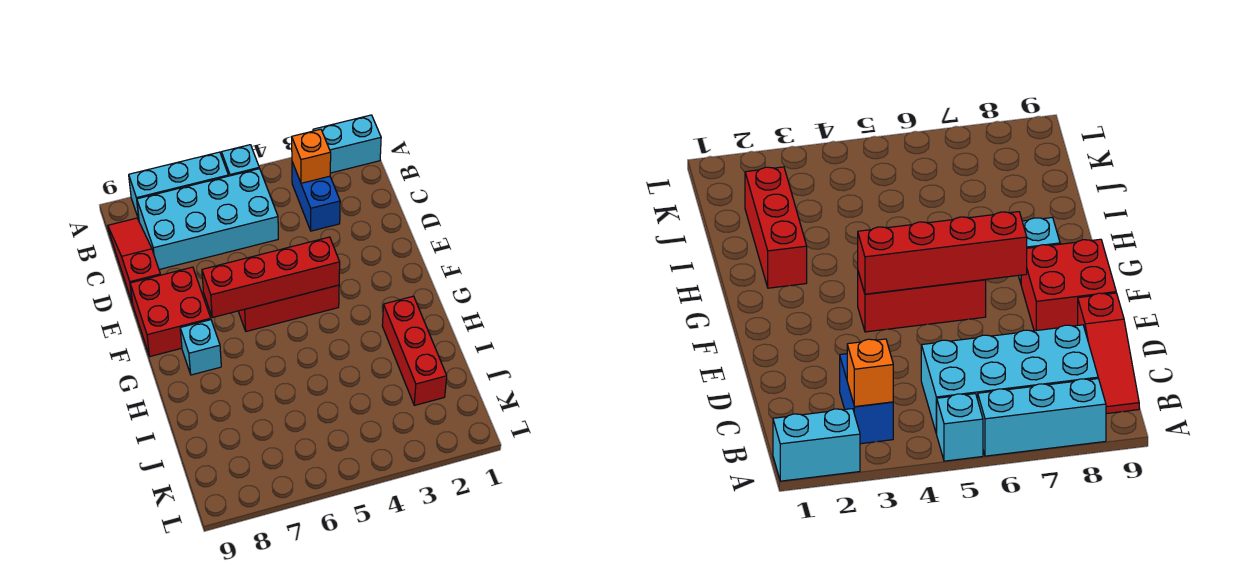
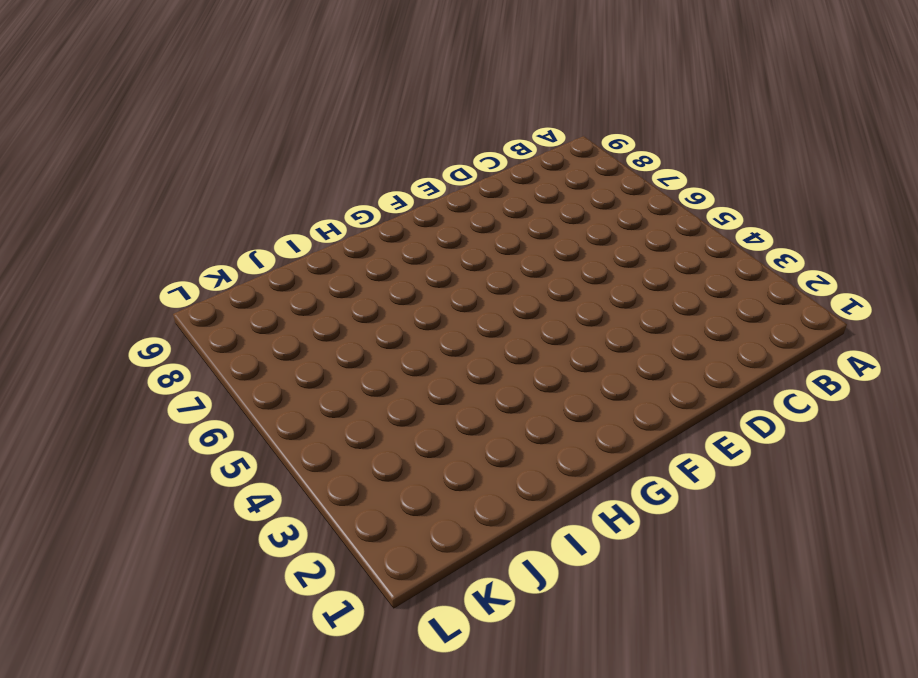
none -> cyan 1x2 brick [313,115,381,173]
none -> cyan 1x1 brick [221,145,259,176]
none -> cyan 1x3 brick [129,152,228,219]

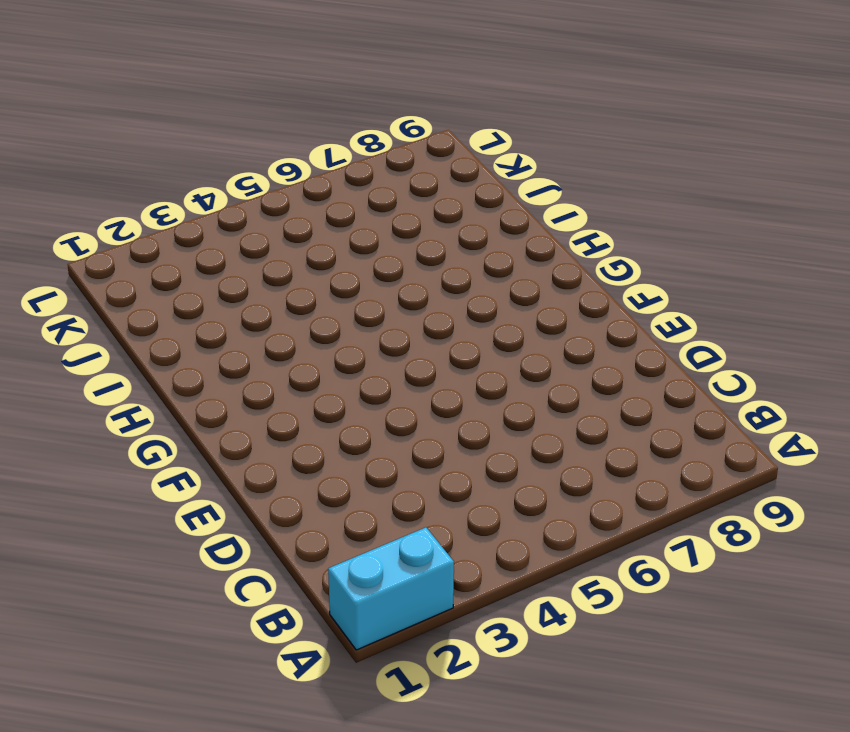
none -> cyan 1x1 brick [221,145,259,176]
none -> cyan 1x3 brick [129,152,228,219]
none -> blue 1x2 brick [292,162,340,231]

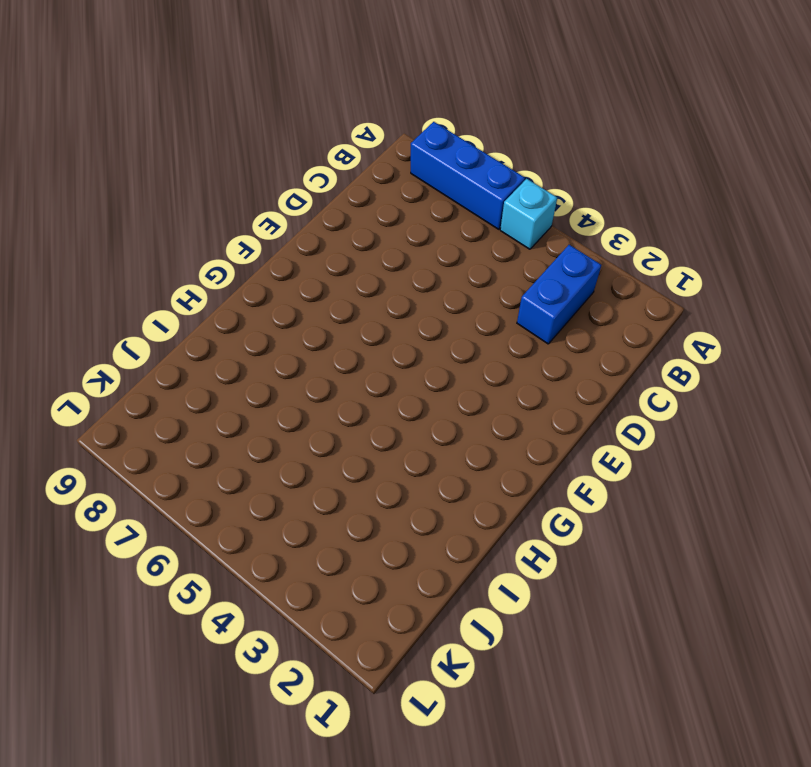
blue 1x3 brick [411,122,525,229] -> cyan 1x3 brick [129,152,228,219]
none -> cyan 1x2 brick [313,115,381,173]
none -> cyan 2x4 brick [137,169,278,270]
none -> red 1x3 slope [108,218,160,304]

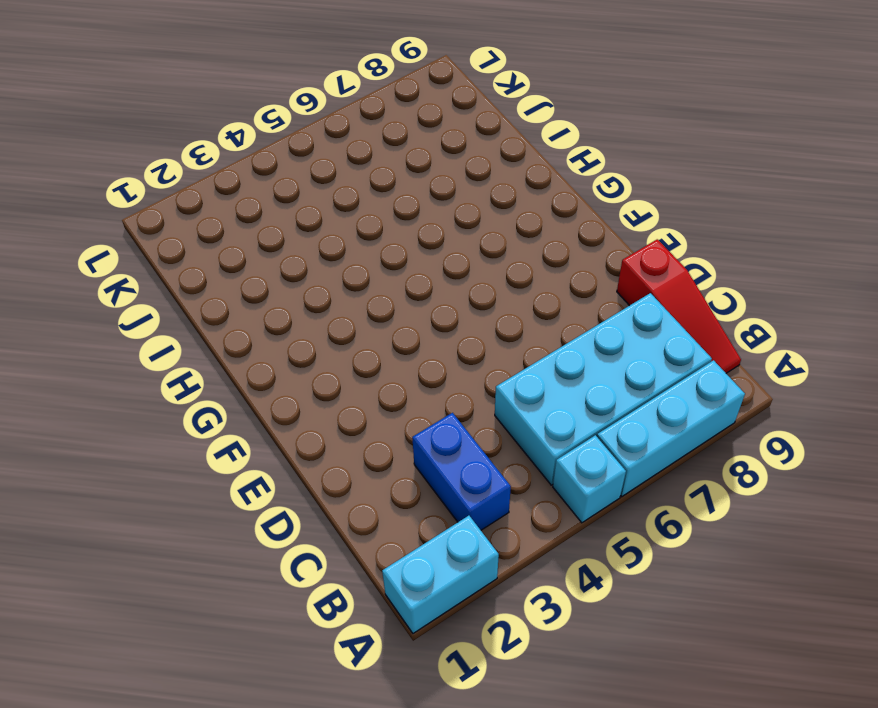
none -> red 2x2 brick [130,267,211,356]
none -> red 1x3 brick [238,285,339,331]
none -> cyan 1x1 brick [180,320,221,375]

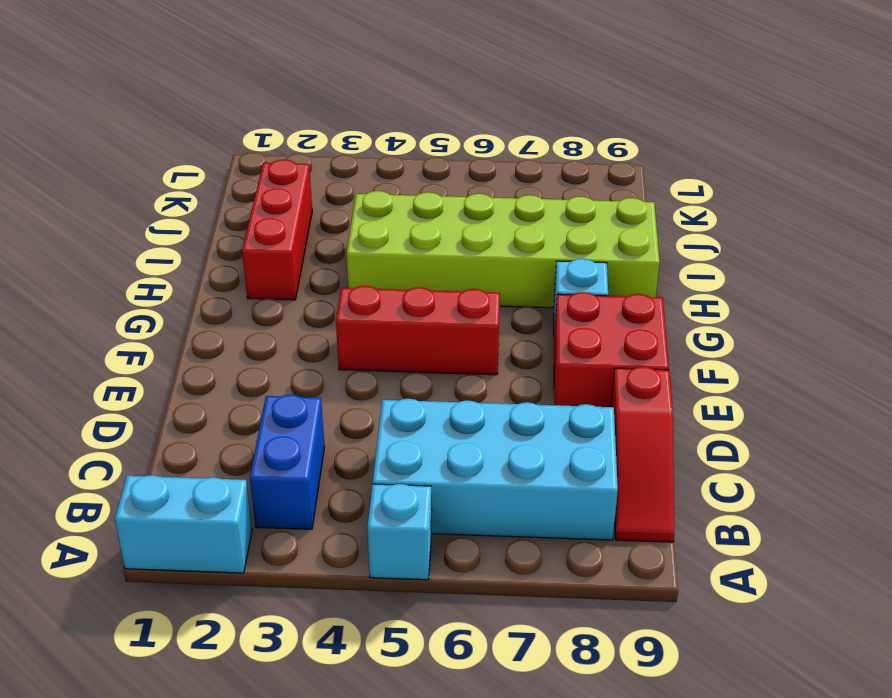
lime 2x6 brick [346,191,660,308] -> none
none -> cyan 1x3 brick [129,152,228,219]
none -> orange 1x1 brick [292,129,331,183]
none -> red 1x4 brick [202,237,340,318]

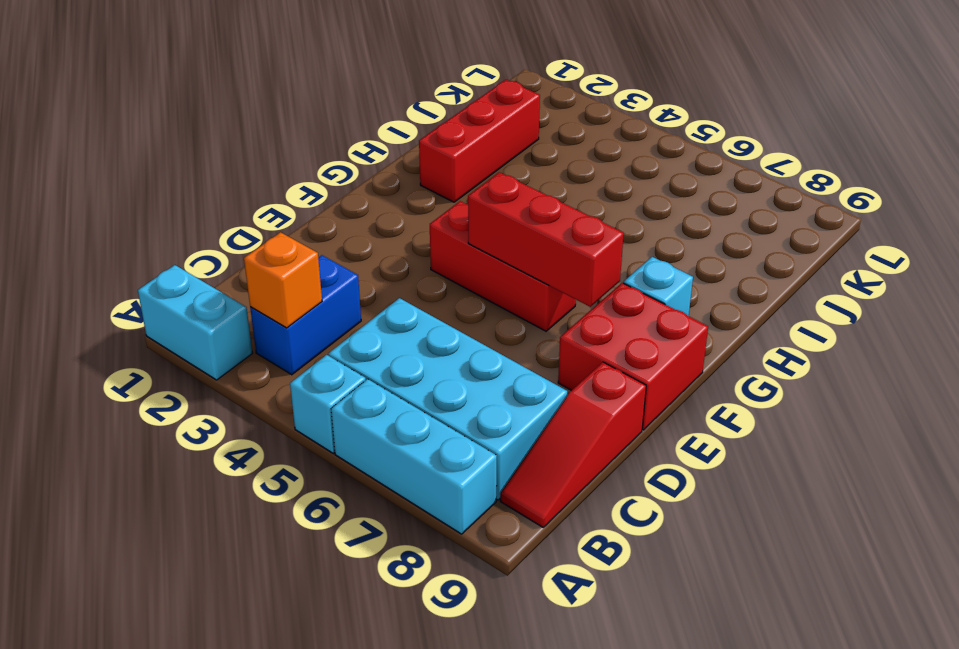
red 1x3 brick [468,172,624,307] -> red 1x4 brick [202,237,340,318]

